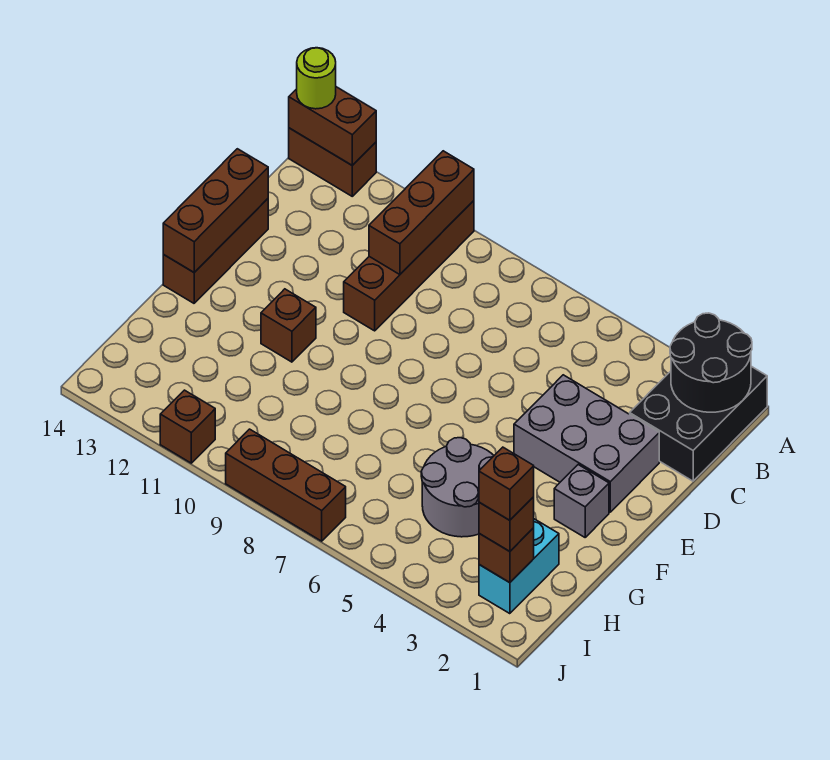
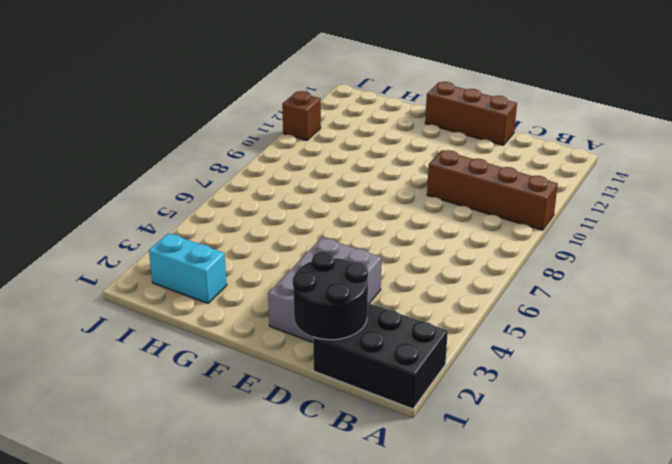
black 2x2 round brick [293,252,368,340] -> black 2x2 round brick moved to [670,313,752,412]
none -> brown 1x2 brick [289,128,376,196]
none -> grey 1x1 brick [554,465,609,537]
none -> brown 1x1 brick [261,289,316,362]

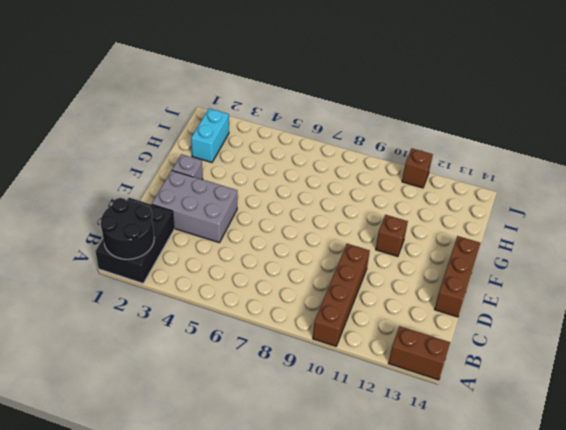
none -> grey 2x2 round brick [421,438,494,537]
none -> brown 1x3 brick [226,429,346,541]
none -> brown 1x3 brick [369,151,474,275]

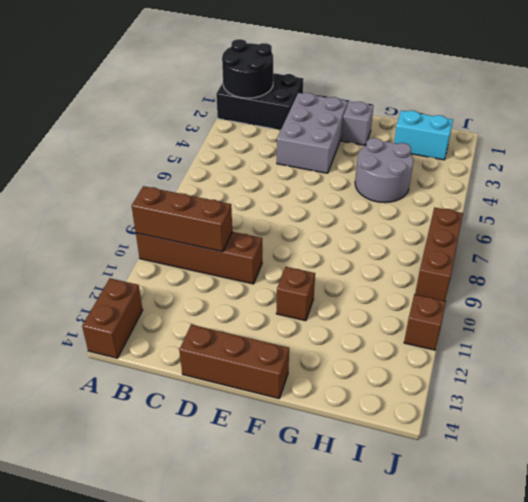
none -> brown 1x2 brick [289,87,376,165]
none -> brown 1x3 brick [163,149,268,272]
none -> brown 1x1 brick [479,528,534,583]

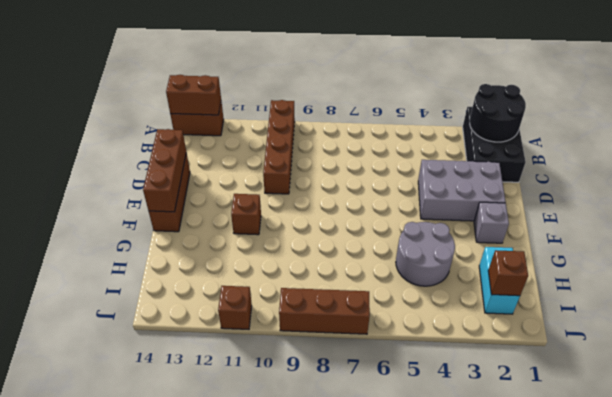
none -> brown 1x3 brick [369,151,474,275]
none -> lime 1x1 round brick [297,48,336,109]
none -> brown 1x1 brick [479,497,534,551]

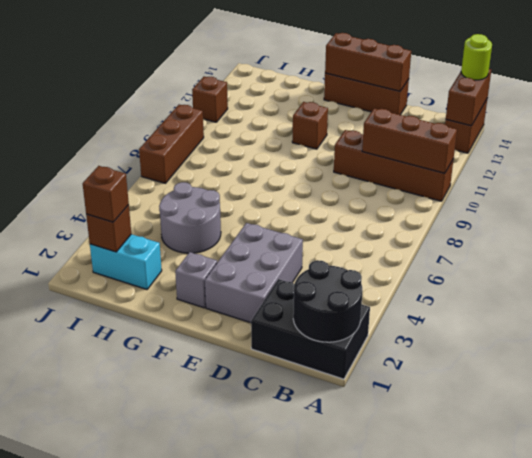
none -> brown 1x1 brick [479,447,534,520]

